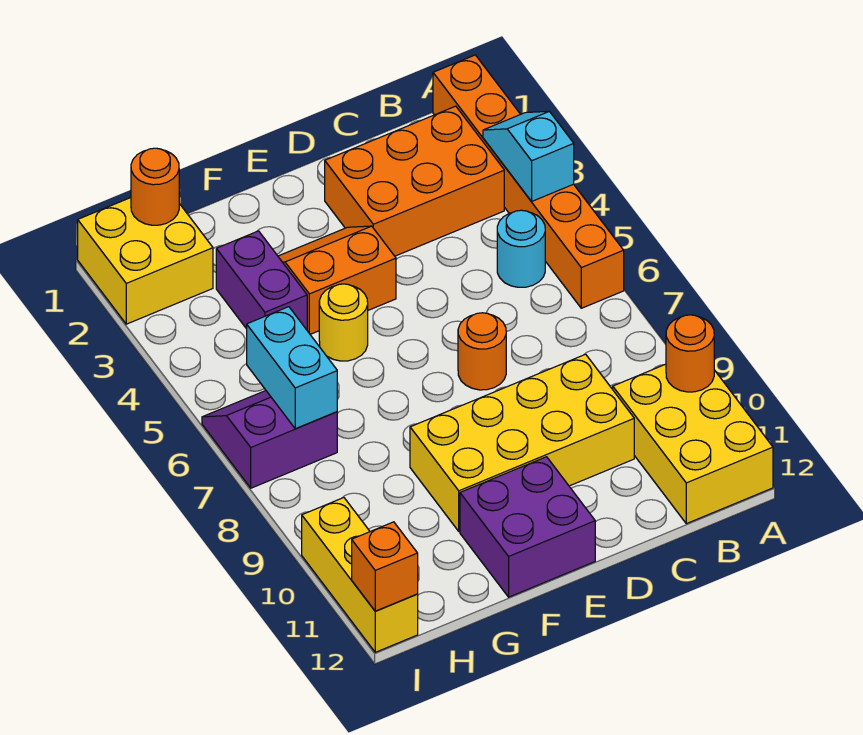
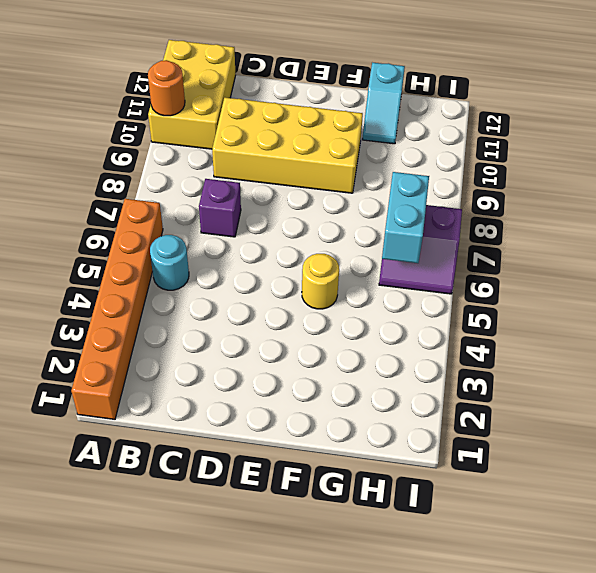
purple 1x1 brick [199,179,241,237] -> none
cyan 1x2 slope [362,63,405,144] -> cyan 1x2 slope moved to [483,111,574,202]
none -> orange 2x3 brick [325,106,504,256]
none -> orange 1x1 round brick [458,313,506,390]
none -> orange 2x2 slope [278,226,396,334]

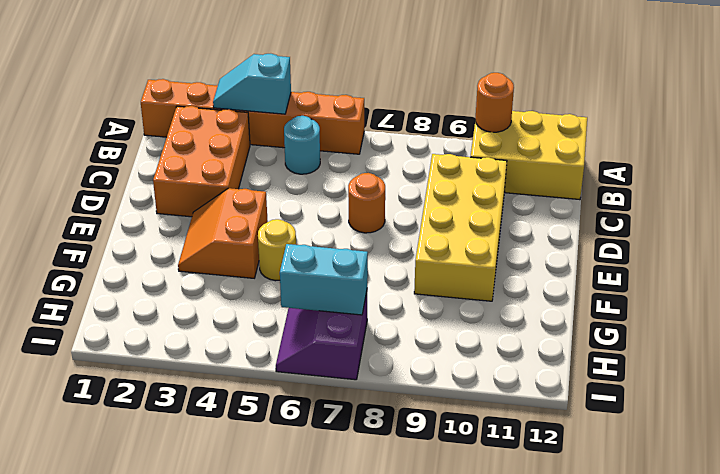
none -> purple 2x2 brick [460,457,595,597]
none -> purple 1x2 brick [216,231,307,330]
none -> yellow 2x2 brick [78,198,213,324]

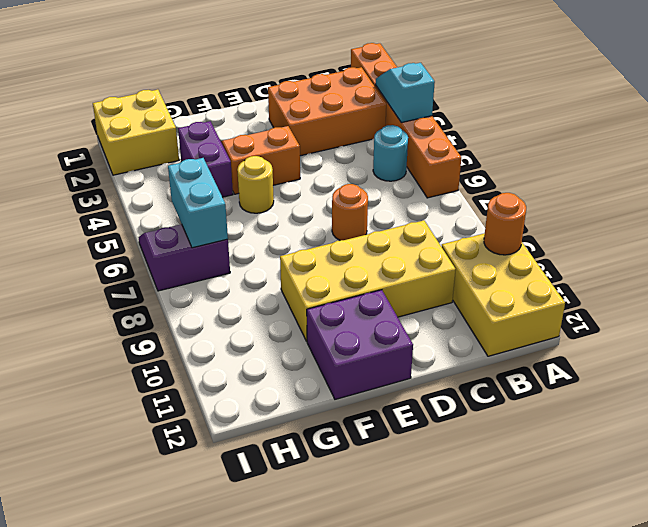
none -> yellow 1x3 brick [302,498,418,652]
none -> orange 1x1 round brick [131,148,179,225]
none -> orange 1x1 brick [352,522,418,611]

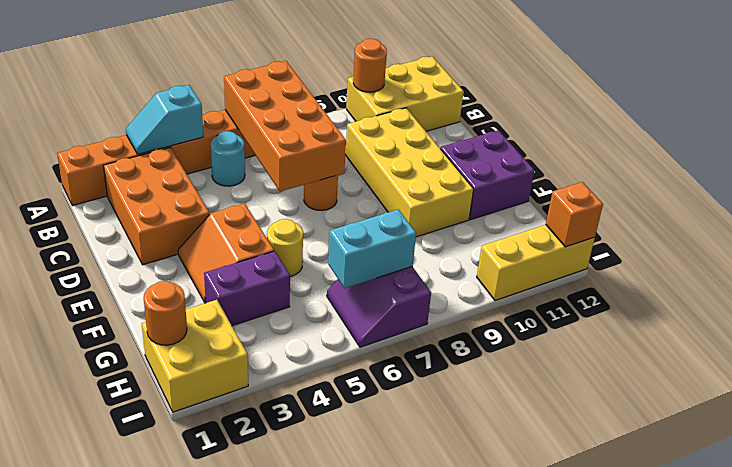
orange 2x4 brick [224,61,346,192] -> none

